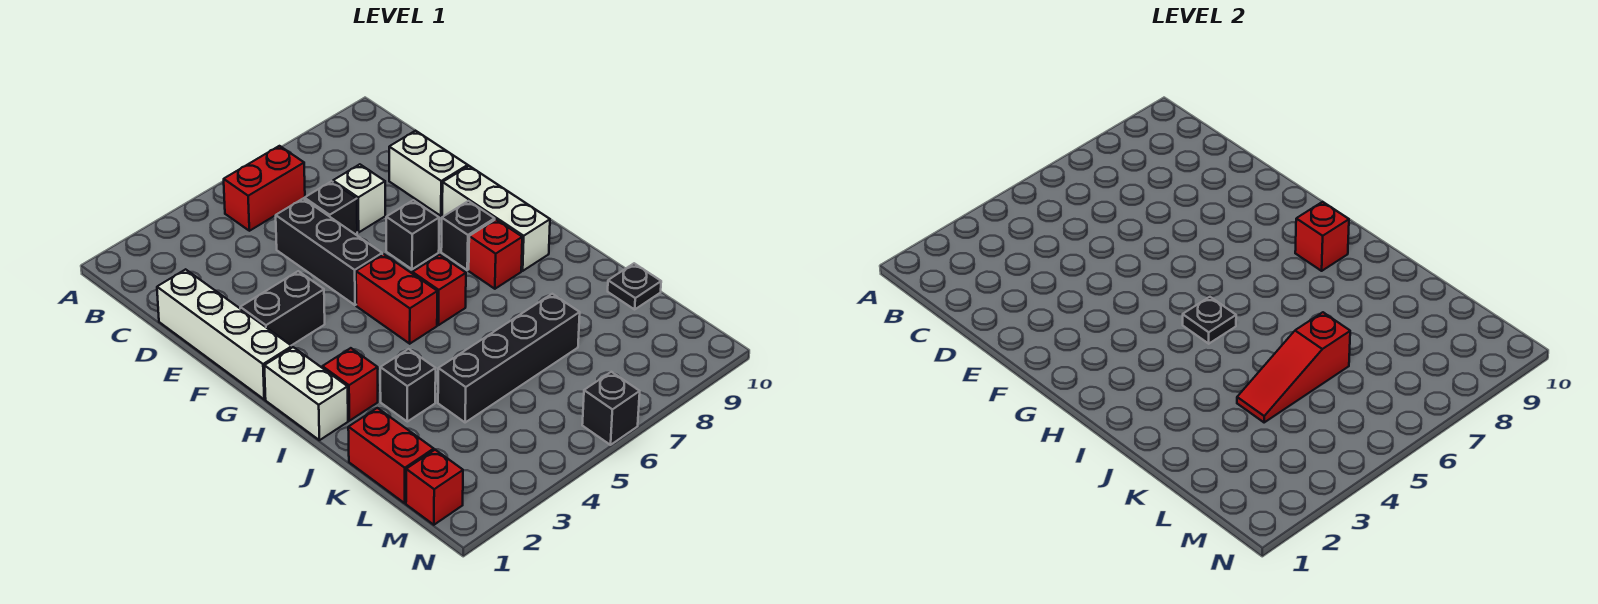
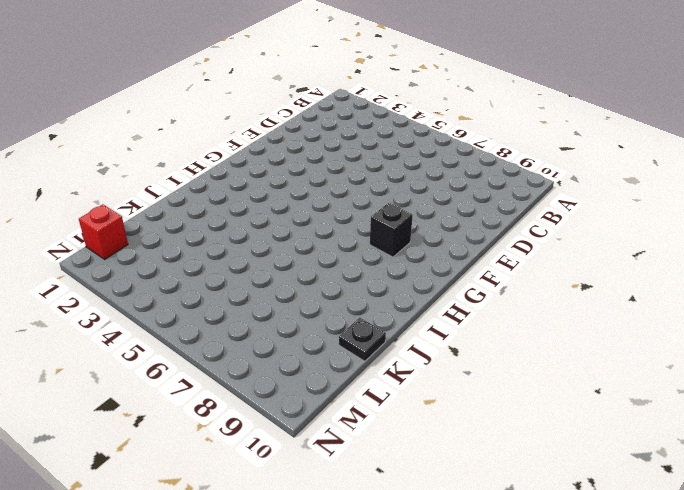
none -> red 1x2 brick [224,146,305,231]
none -> white 1x4 brick [157,269,292,399]
none -> black 1x3 brick [276,199,382,305]

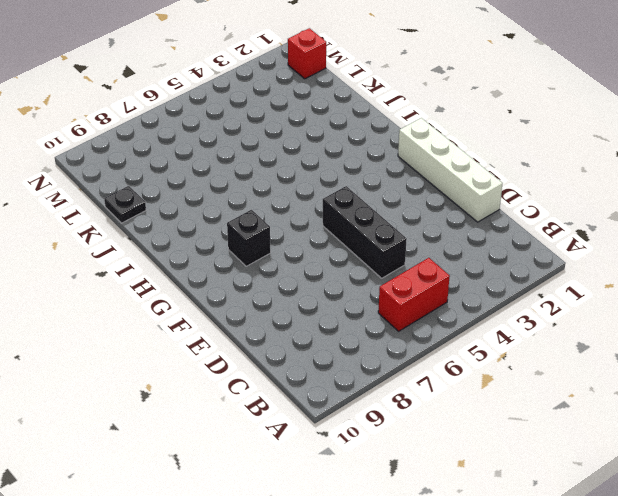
none -> black 1x1 brick [305,181,357,235]
none -> white 1x1 brick [333,164,385,232]
none -> white 1x2 brick [389,131,468,216]

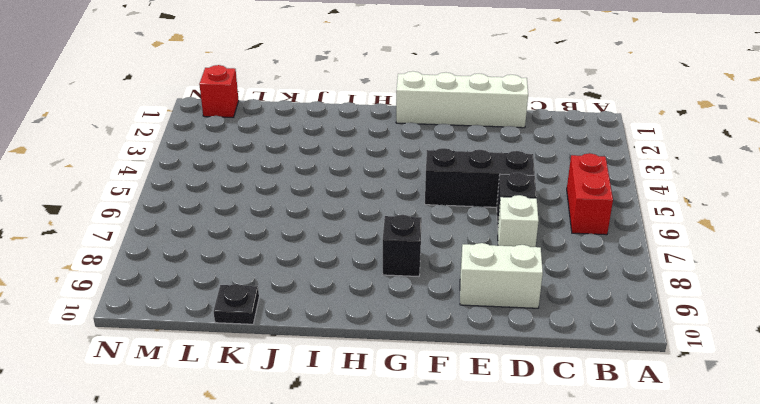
none -> black 1x2 brick [240,271,325,346]
none -> black 1x1 brick [386,200,439,269]
none -> white 1x3 brick [442,166,550,271]

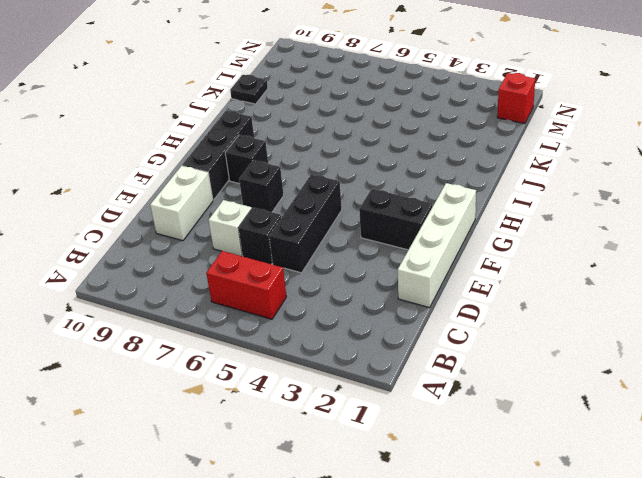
black 1x3 brick [182,111,254,200] -> white 1x3 brick [442,166,550,271]
none -> red 1x2 brick [356,254,437,344]
none -> white 1x2 brick [264,347,348,440]
none -> red 1x1 brick [412,255,466,325]

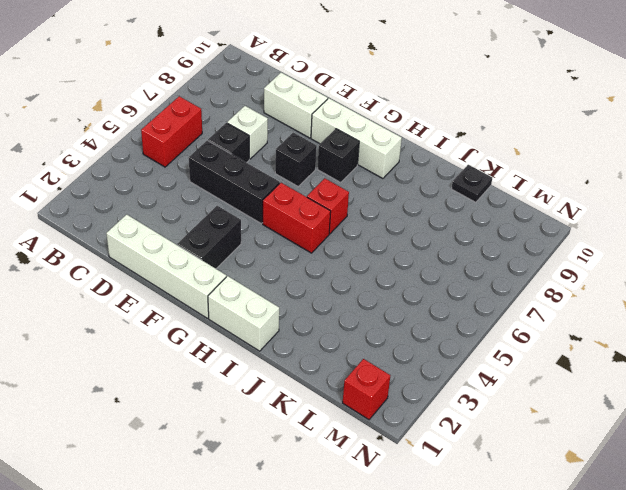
none -> red 1x1 brick [469,219,522,289]
none -> red 1x1 brick [322,348,378,421]
none -> black 1x1 brick [380,349,436,422]

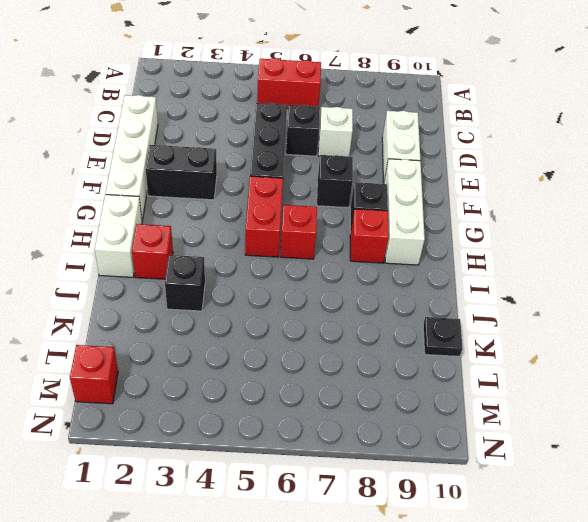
none -> red 1x2 brick [348,408,434,503]
none -> black 1x4 brick [438,294,580,422]
none -> black 1x1 brick [582,372,640,445]

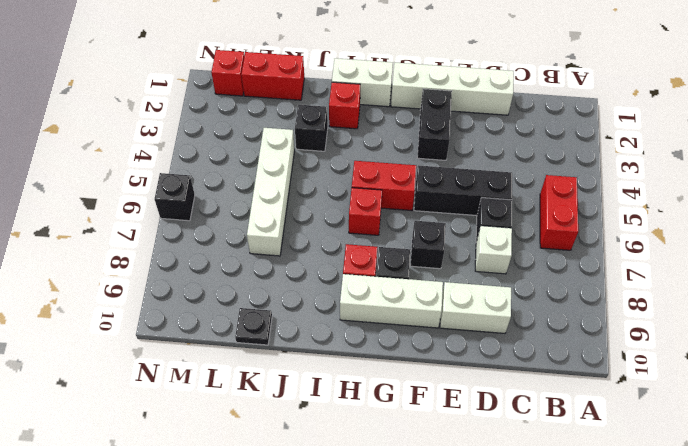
white 1x4 brick [247,128,295,256] -> black 1x4 brick [438,294,580,422]
none -> black 1x1 plate [1183,297,1236,344]
none -> red 1x1 brick [1295,202,1349,271]
none -> red 1x3 slope [1237,312,1350,422]

